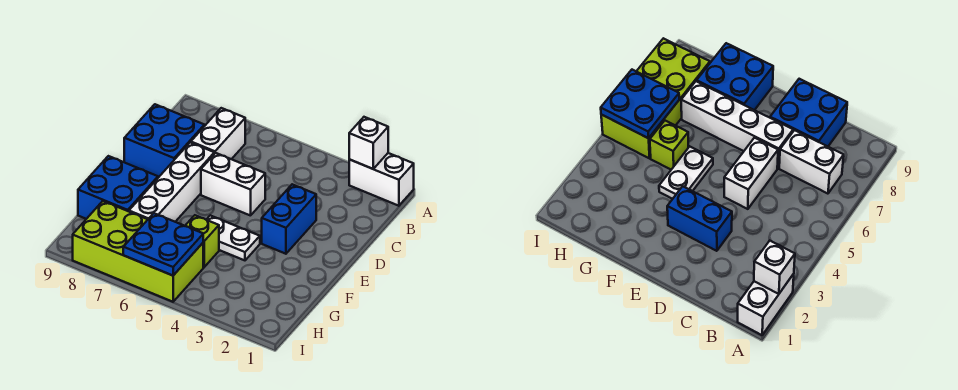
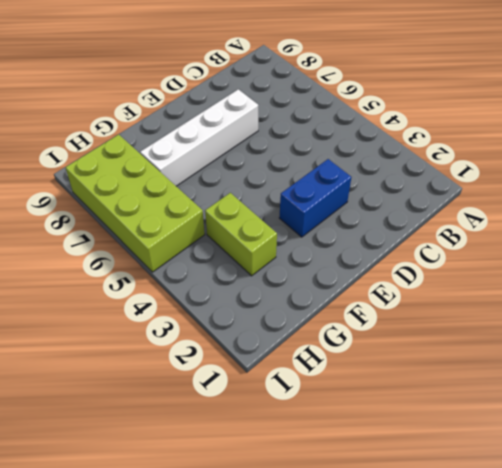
lime 1x2 brick [205,193,277,276] -> none
none -> white 1x2 brick [349,153,414,206]
none -> white 1x2 brick [191,108,245,159]
none -> blue 2x2 brick [124,104,204,178]

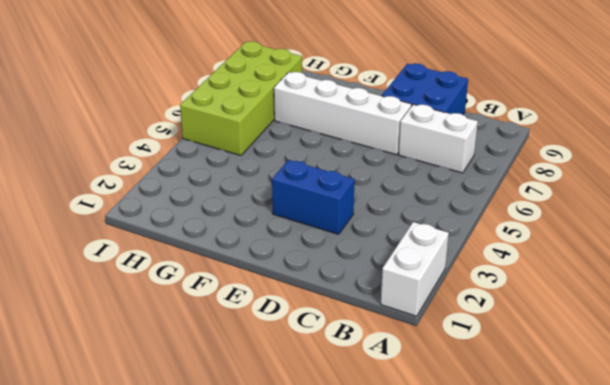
none -> white 1x2 brick [201,153,265,216]
none -> white 1x2 plate [206,215,260,260]
none -> blue 2x2 brick [78,156,158,219]

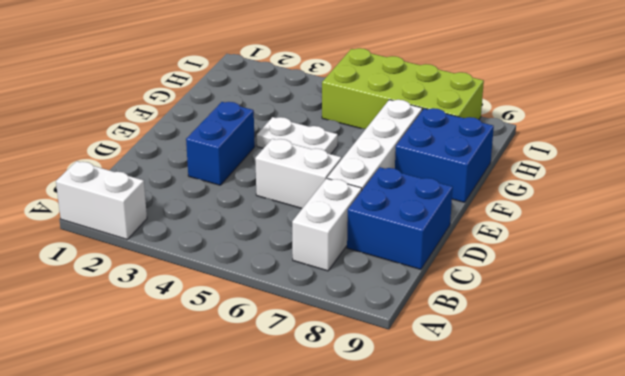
none -> lime 1x1 brick [185,215,219,267]
none -> white 1x1 brick [349,117,388,169]
none -> blue 2x2 plate [123,213,203,276]

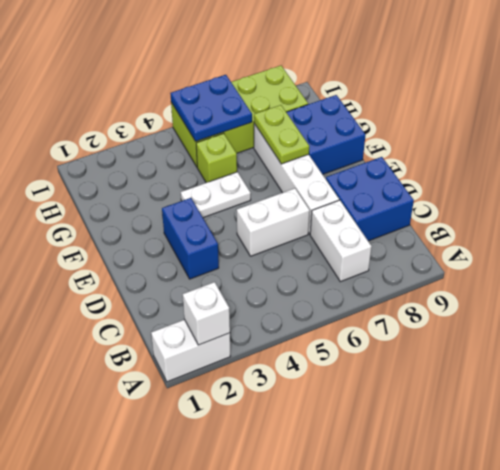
lime 1x2 plate [254,105,309,164] -> none

